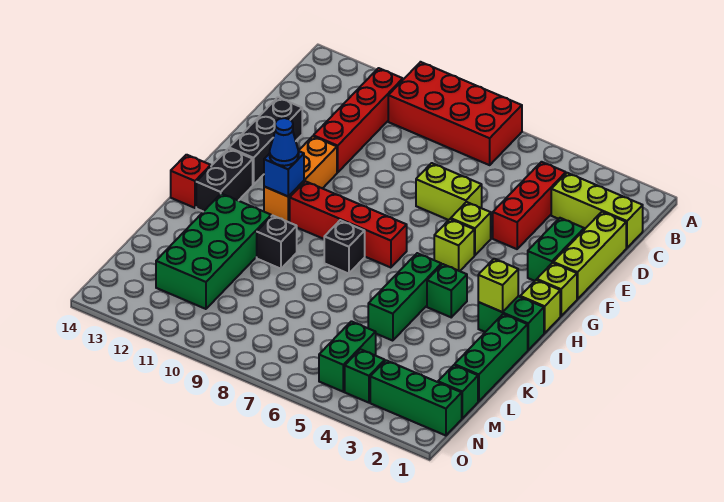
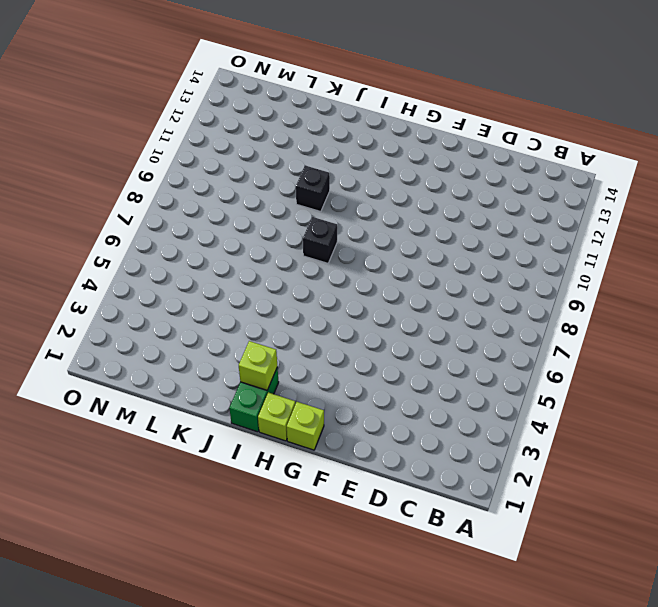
none -> red 2x4 brick [388,62,522,165]
none -> red 1x4 brick [313,68,403,172]
none -> lime 1x3 brick [551,173,643,248]
none -> red 1x3 brick [493,162,566,249]

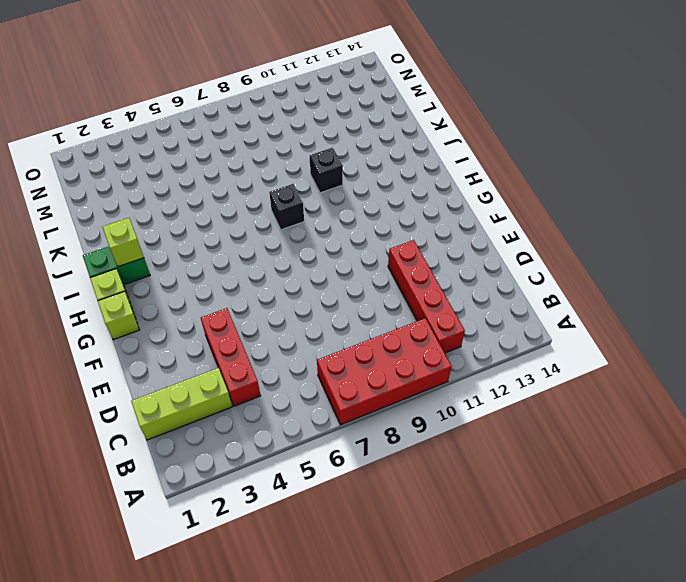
none -> lime 1x3 brick [553,212,626,299]
none -> green 1x2 brick [528,218,584,281]
none -> lime 1x2 brick [416,163,482,220]
none -> black 1x3 brick [229,97,302,185]

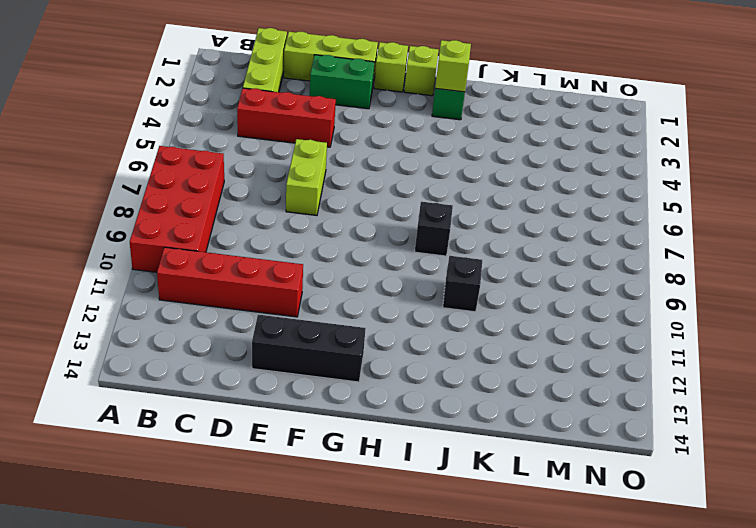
none -> lime 1x1 brick [451,202,491,255]
none -> orange 1x3 brick [264,136,337,222]
none -> lime 1x1 brick [434,219,474,271]
none -> red 1x4 brick [290,181,407,268]

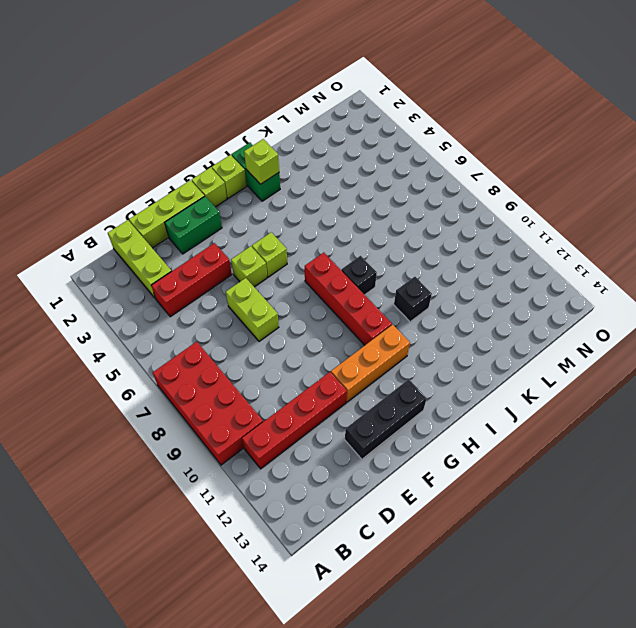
none -> black 1x2 brick [196,149,253,212]
none -> green 1x1 brick [427,264,467,317]
none -> green 1x3 brick [368,253,441,341]
none -> red 1x1 brick [171,155,211,208]

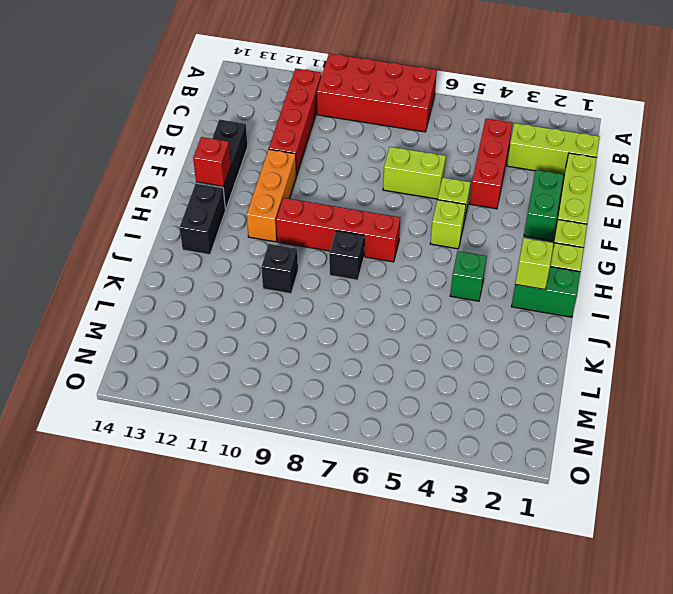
red 1x1 brick [193,137,231,186] -> red 1x1 brick moved to [171,155,211,208]
none -> green 1x3 brick [368,253,441,341]
none -> green 1x3 brick [455,314,528,401]
none -> green 2x4 brick [156,194,271,309]
none -> green 1x1 brick [438,365,478,418]

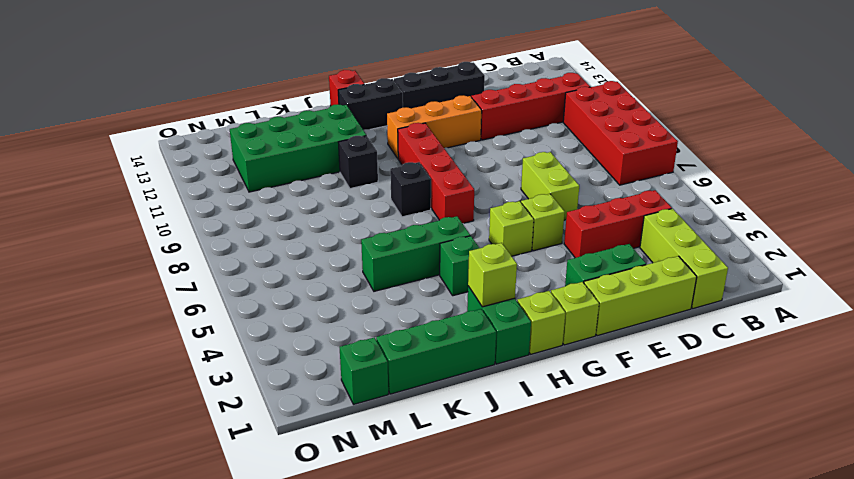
none -> green 1x2 brick [319,321,376,392]
none -> green 1x3 brick [370,360,462,436]
none -> green 1x1 brick [345,349,385,403]
none -> blue 1x1 brick [264,151,304,197]

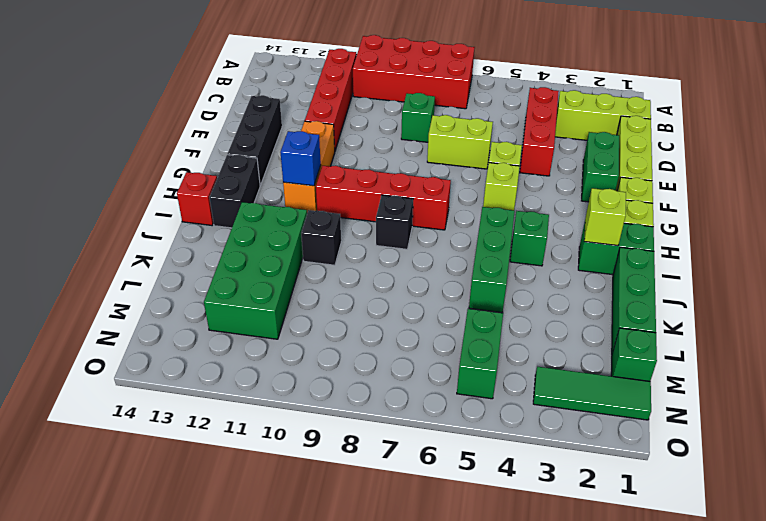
green 1x1 brick [401,93,435,142] -> green 1x1 brick moved to [345,349,385,403]
green 1x3 tile [533,367,651,420] -> green 1x3 brick [370,360,462,436]
none -> blue 1x1 cone [270,118,299,166]

